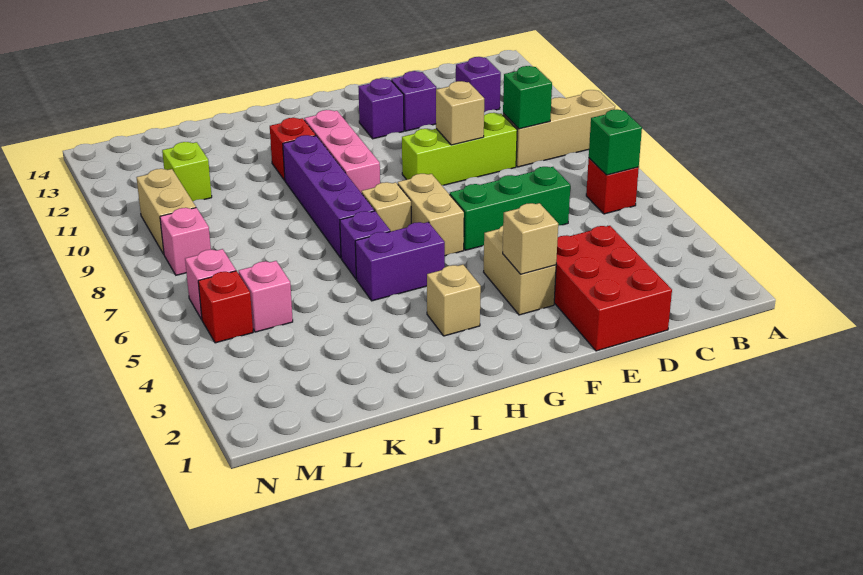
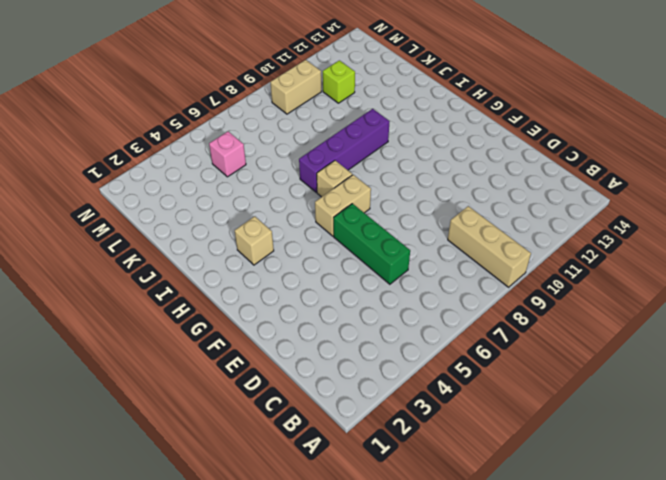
none -> red 1x1 brick [586,158,639,214]
none -> purple 1x1 brick [456,57,501,112]
none -> red 2x3 brick [554,226,672,351]

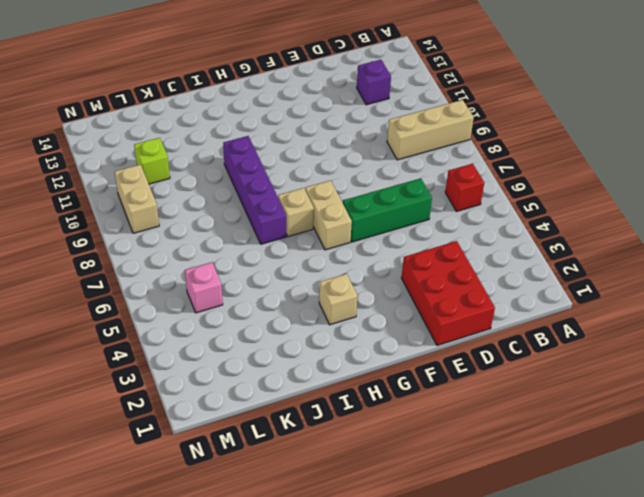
none -> lime 1x3 brick [402,113,517,185]
none -> purple 1x1 brick [391,71,436,131]
none -> tan 1x2 brick [484,226,556,315]

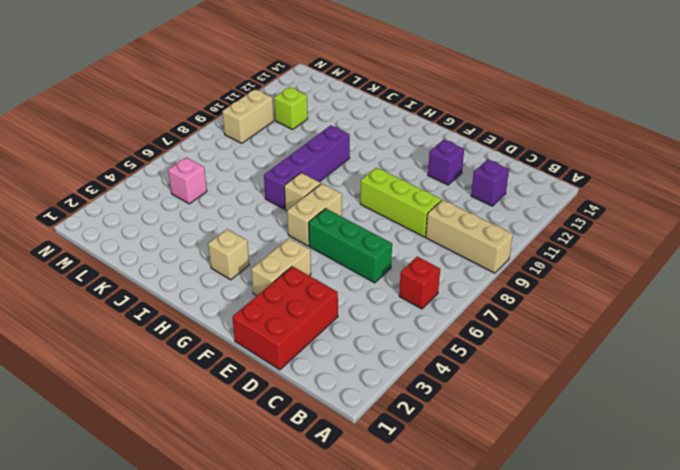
none -> purple 1x1 brick [358,78,404,139]
none -> purple 1x2 brick [355,222,445,301]
none -> pink 1x3 brick [304,110,380,193]

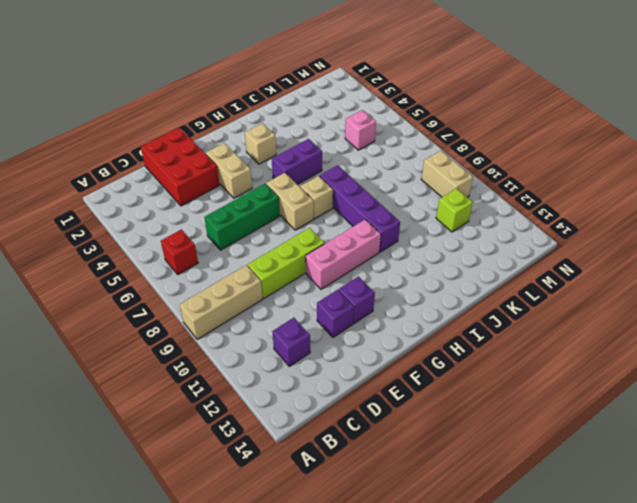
pink 1x3 brick [306,219,381,289] -> pink 1x3 brick turned to [304,110,380,193]
none -> purple 1x1 brick [340,211,390,279]
none -> red 1x1 brick [270,118,316,180]
none -> red 1x1 brick [198,271,253,343]

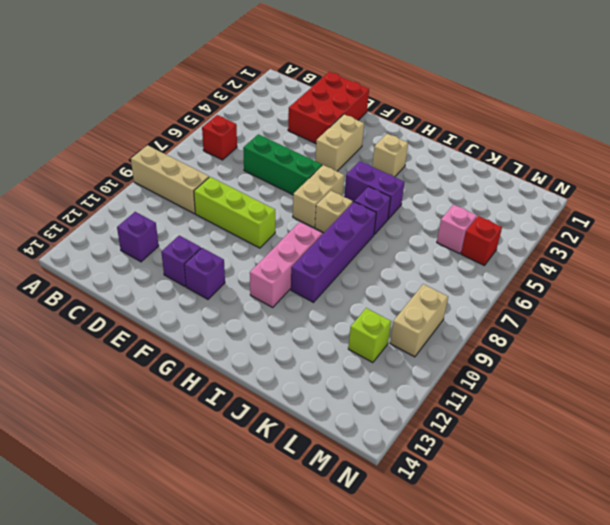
none -> red 1x1 brick [270,118,316,180]
none -> pink 1x1 brick [185,249,236,319]
none -> pink 1x1 brick [160,208,211,275]

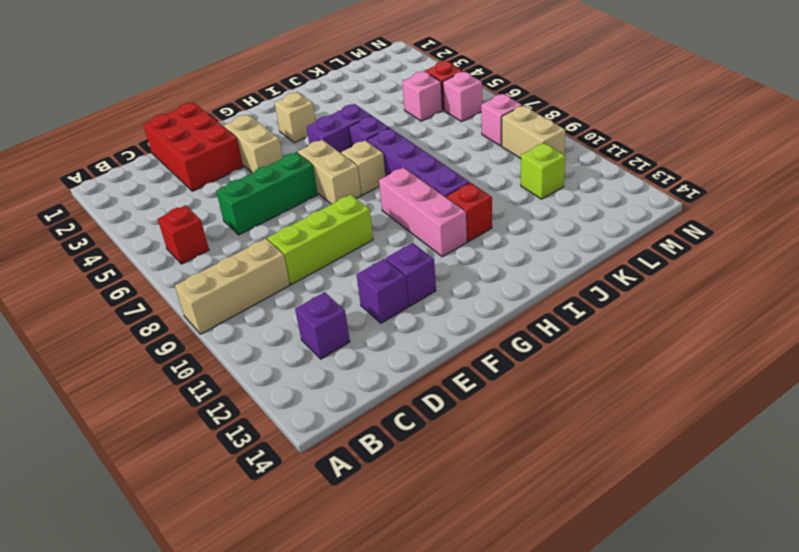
none -> green 1x1 brick [589,110,642,175]
none -> green 1x1 brick [503,66,552,129]
none -> tan 1x1 brick [436,81,484,145]

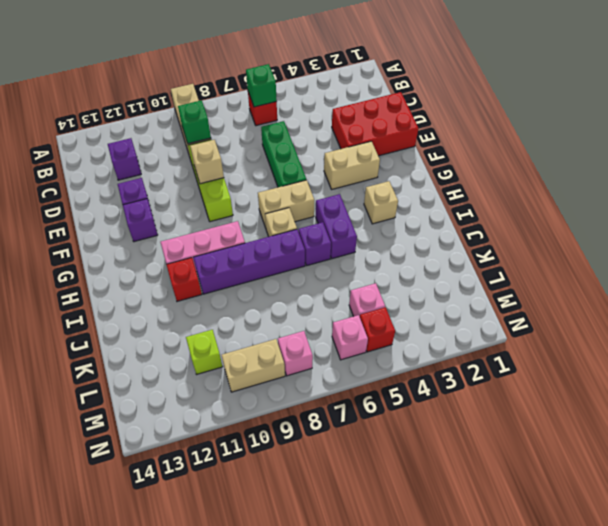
none -> tan 1x1 brick [503,203,558,274]

